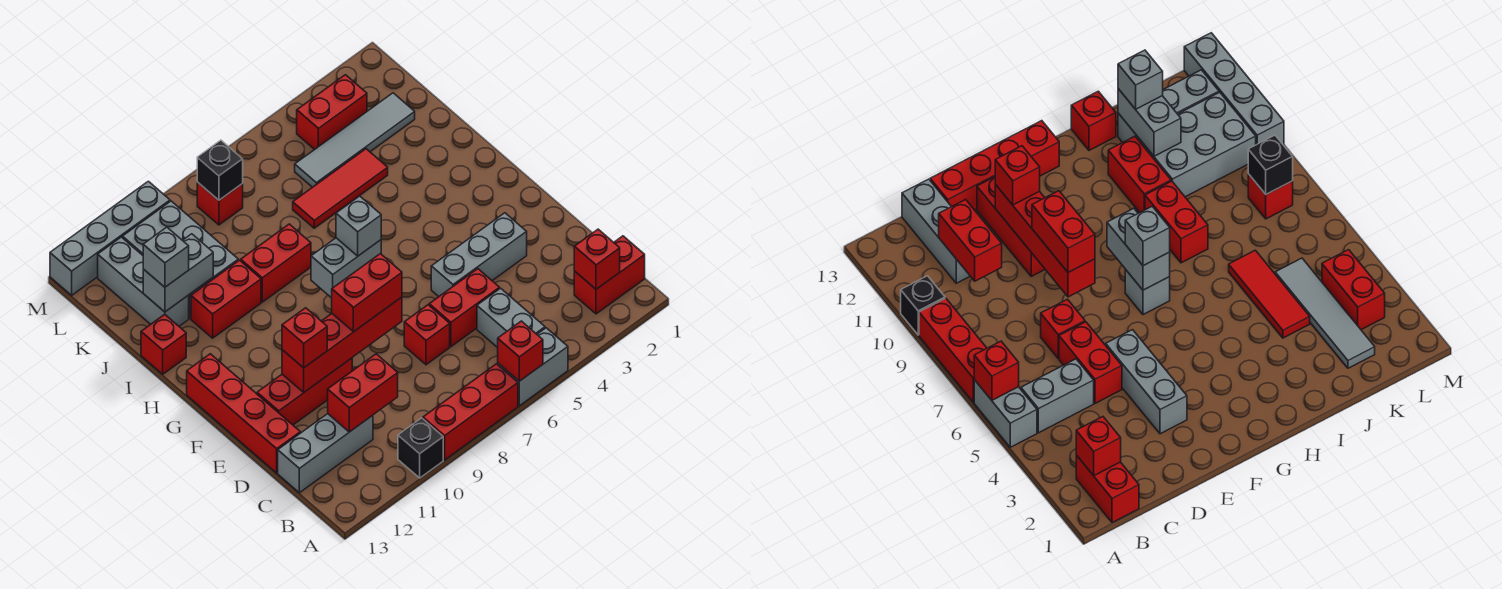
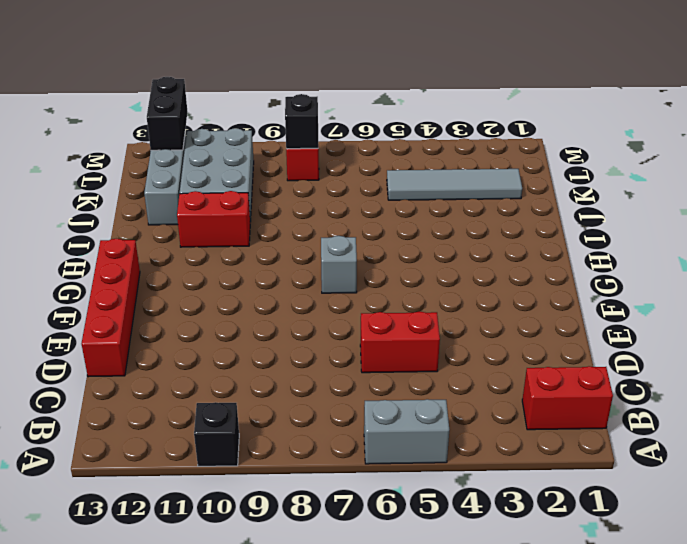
black 1x2 brick [147,77,188,150] -> none
none -> red 1x3 brick [423,364,518,460]
none -> grey 1x2 brick [477,288,545,348]
none -> grey 1x3 brick [278,414,373,493]
none -> red 1x1 brick [404,305,450,365]

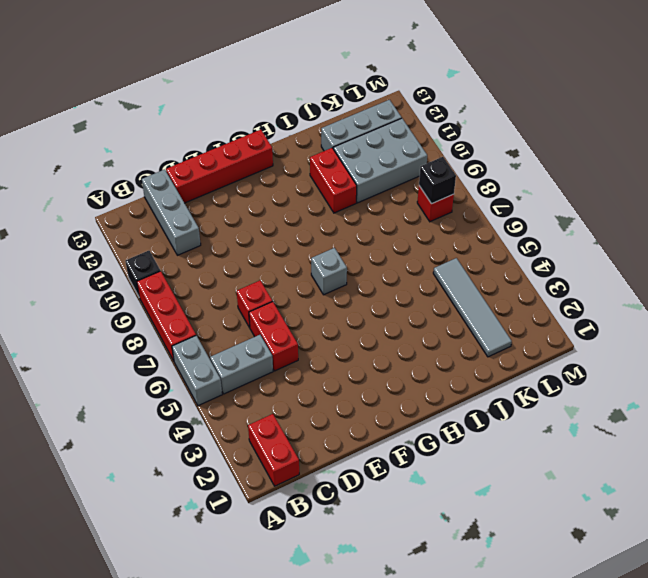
none -> grey 1x3 brick [431,213,527,297]
none -> red 1x3 brick [257,358,352,425]
none -> red 1x2 brick [241,224,311,302]
none -> red 1x1 brick [141,314,186,374]

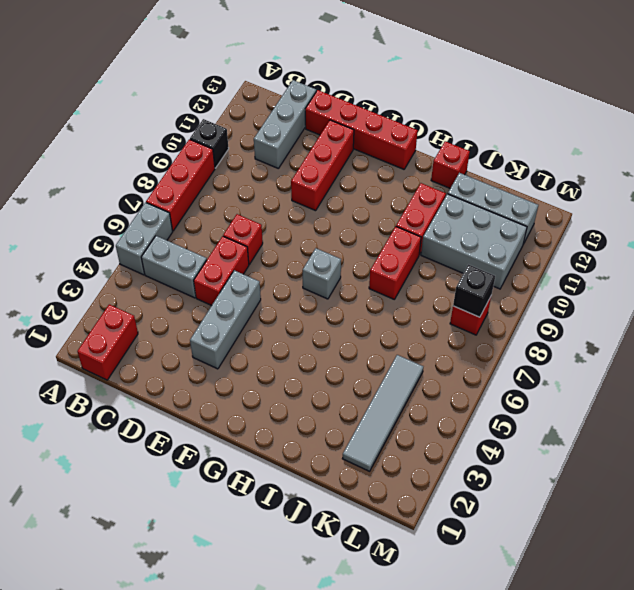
none -> red 1x3 tile [293,149,388,228]
none -> red 1x2 brick [297,75,367,150]
none -> grey 1x4 brick [50,181,170,295]
none -> red 1x1 brick [498,321,543,381]

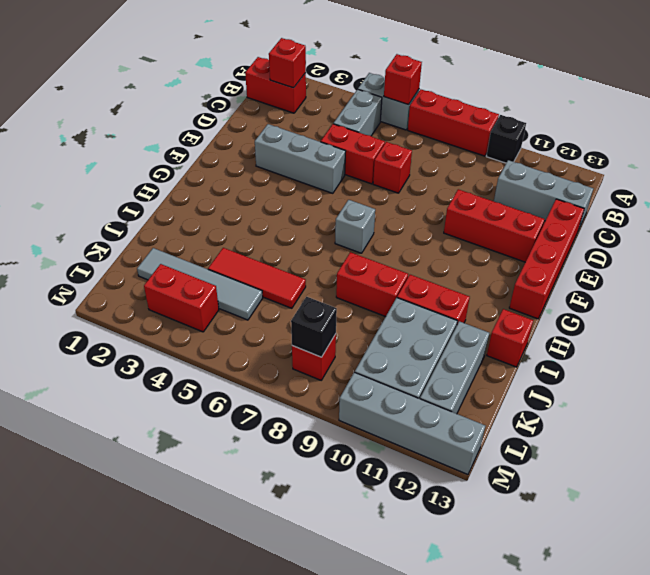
none -> red 1x2 brick [328,354,398,432]
none -> red 1x4 brick [282,297,402,392]
none -> grey 1x2 brick [311,238,381,298]
none -> grey 1x2 brick [143,234,213,312]

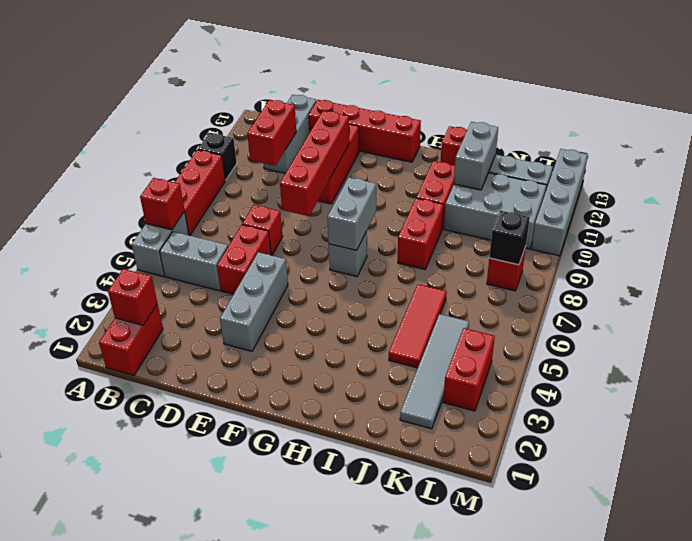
none -> red 1x2 brick [332,254,402,332]
none -> red 1x1 brick [282,308,327,368]
none -> grey 1x1 brick [336,196,381,256]
none -> grey 1x1 brick [143,227,189,287]

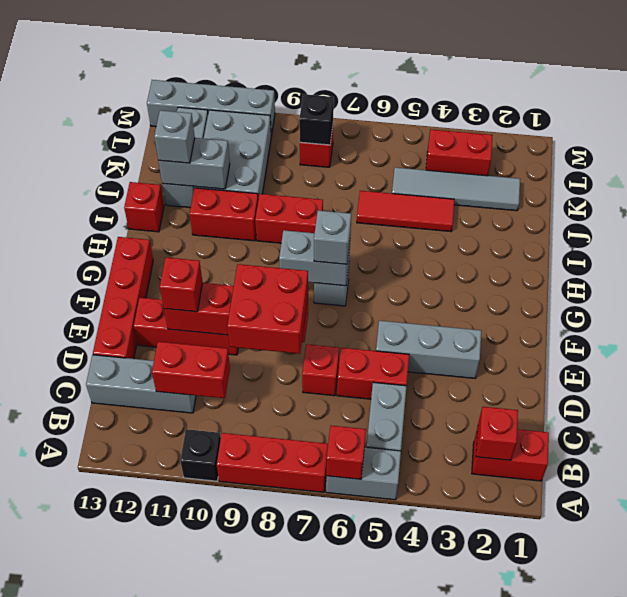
red 2x2 brick [227,264,308,354] -> red 1x2 brick [332,254,402,332]

